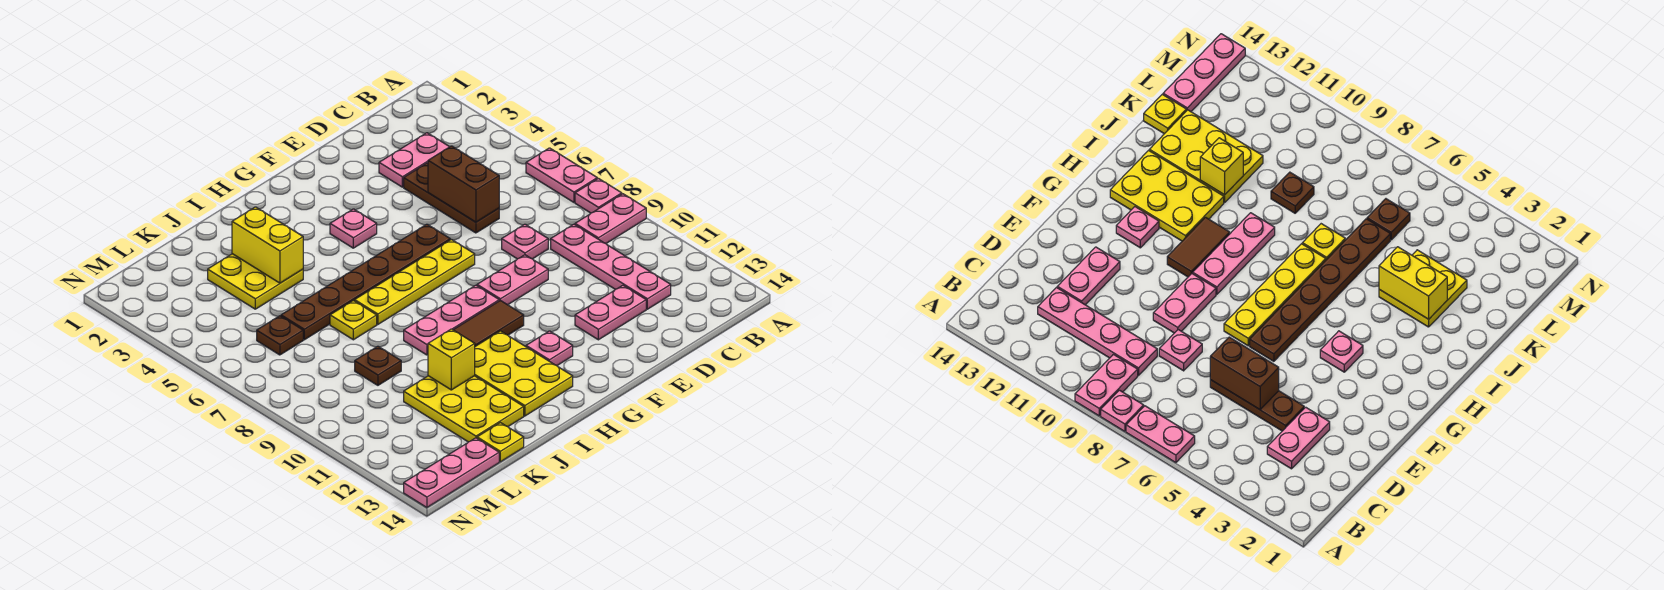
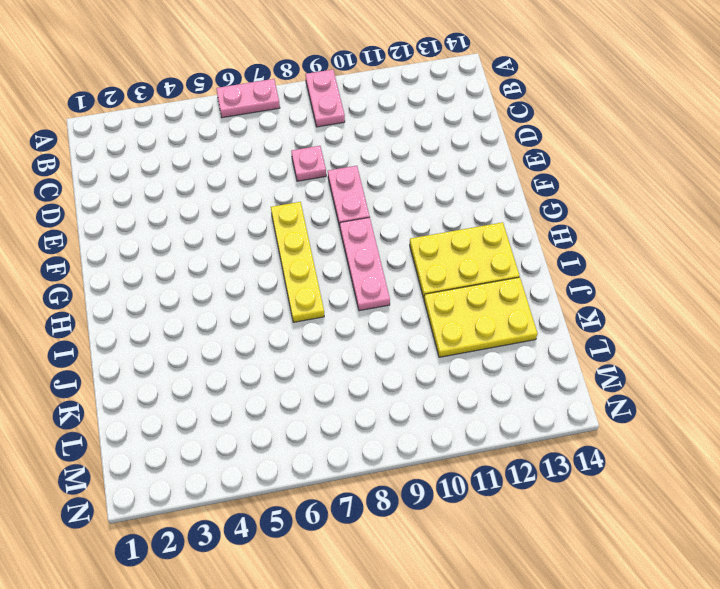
none -> pink 1x1 plate [575,179,622,213]
none -> pink 1x2 plate [379,133,449,187]
none -> pink 1x4 plate [551,224,671,309]

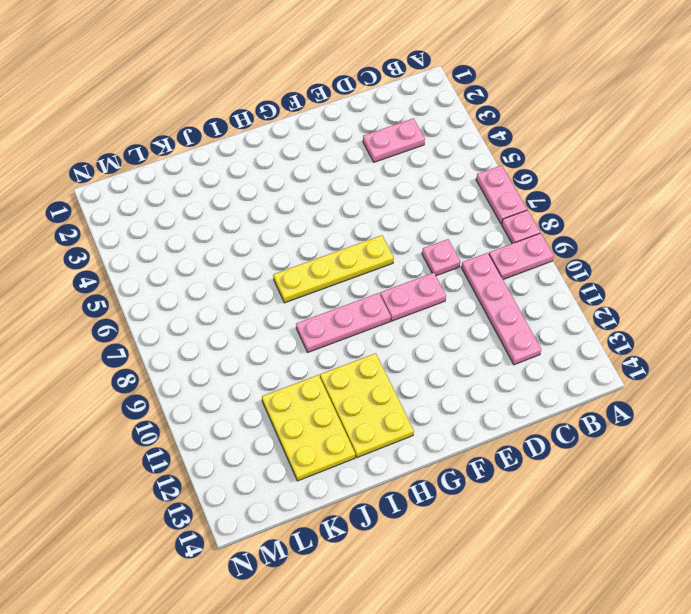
none -> brown 1x3 plate [404,163,499,233]
none -> pink 1x2 plate [575,285,646,340]
none -> brown 1x6 plate [281,224,450,340]

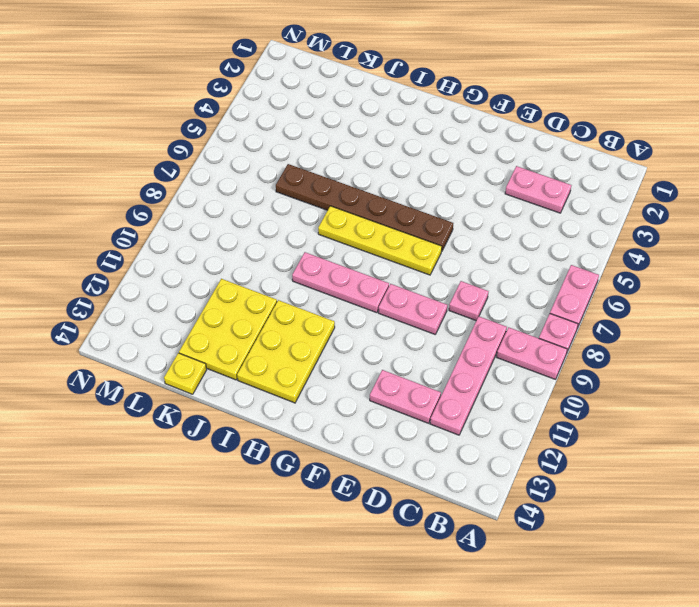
none -> brown 1x3 plate [404,163,499,233]
none -> pink 1x1 plate [330,209,377,248]
none -> brown 1x2 tile [454,300,524,346]

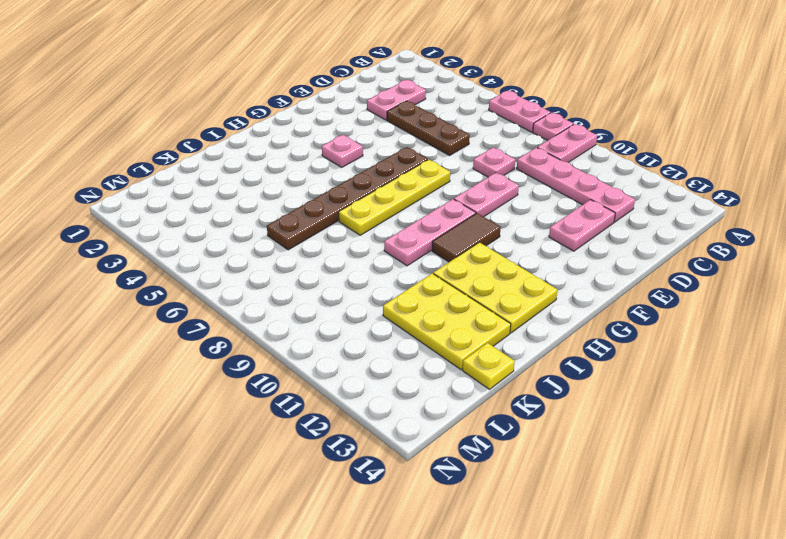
none -> pink 1x1 plate [526,331,573,366]
none -> yellow 2x2 plate [208,254,303,309]
none -> yellow 1x1 plate [330,301,377,340]

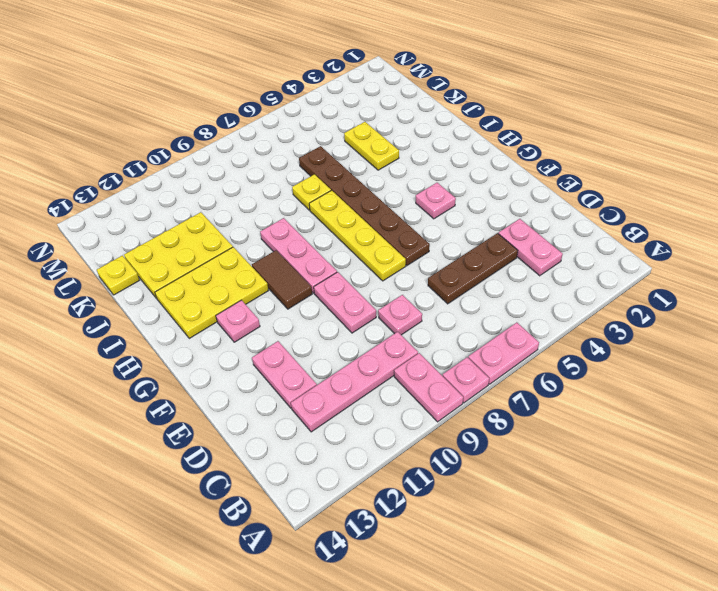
yellow 1x2 plate [344,122,399,170] -> yellow 2x2 plate [208,254,303,309]
none -> brown 1x1 plate [355,346,401,385]
none -> brown 1x1 plate [257,316,303,355]
none -> pink 1x3 plate [404,438,499,508]

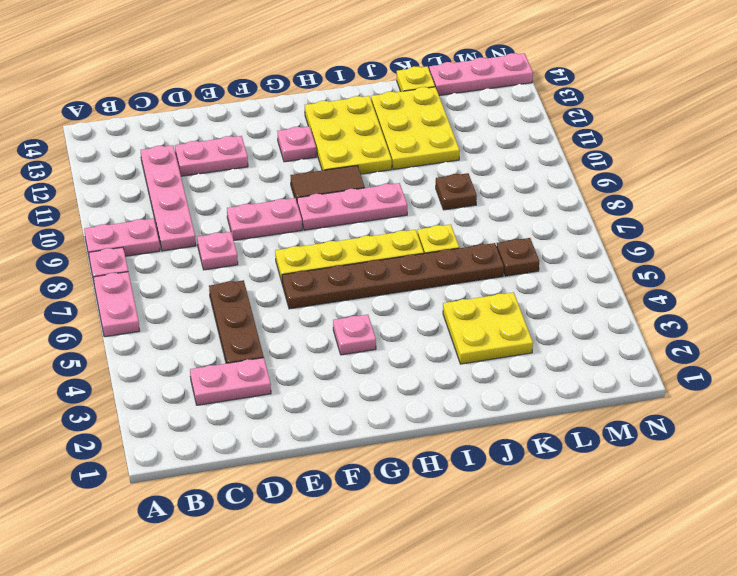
none -> brown 1x2 brick [428,146,499,222]
none -> yellow 1x2 brick [232,207,303,283]
none -> yellow 1x1 brick [428,329,475,390]

